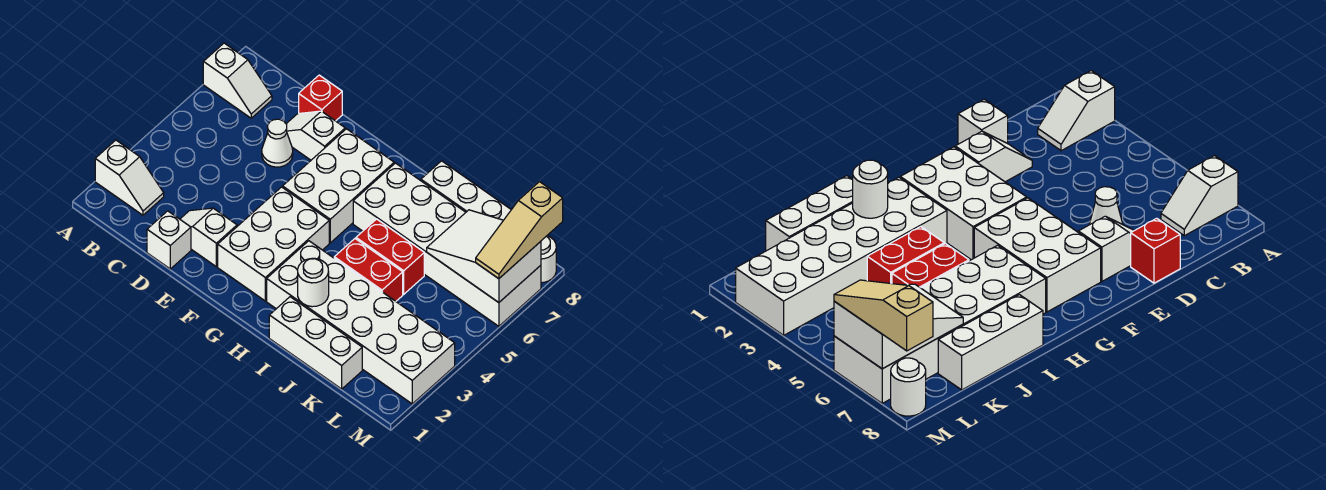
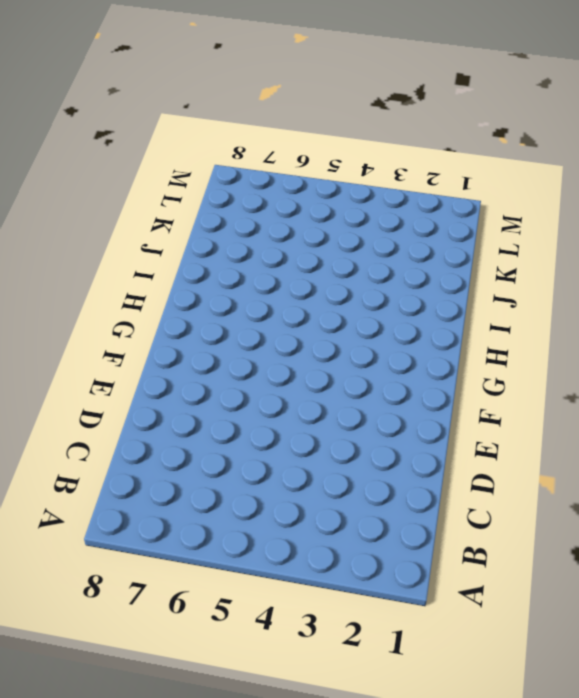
none -> white 1x2 slope [95,140,164,215]
none -> white 1x2 slope [203,43,272,118]
none -> white 1x1 brick [147,211,191,269]

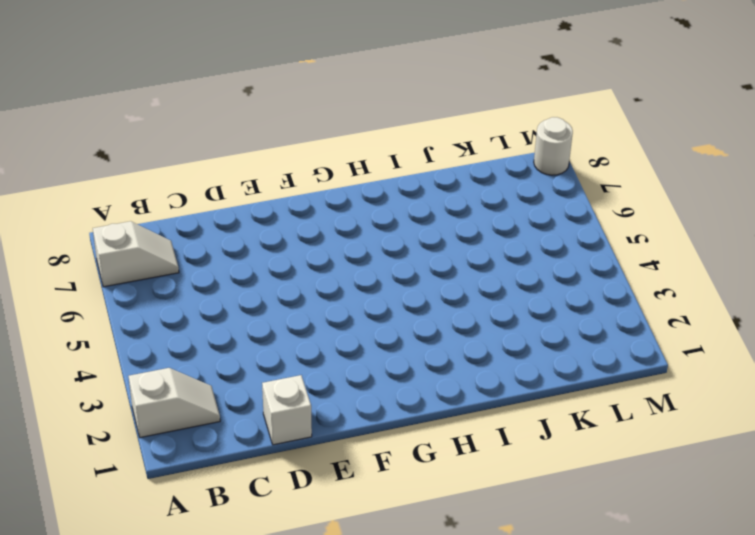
none -> white 1x2 slope [180,208,237,267]
none -> white 1x1 cone [262,119,293,167]
none -> white 1x2 slope [287,111,345,160]

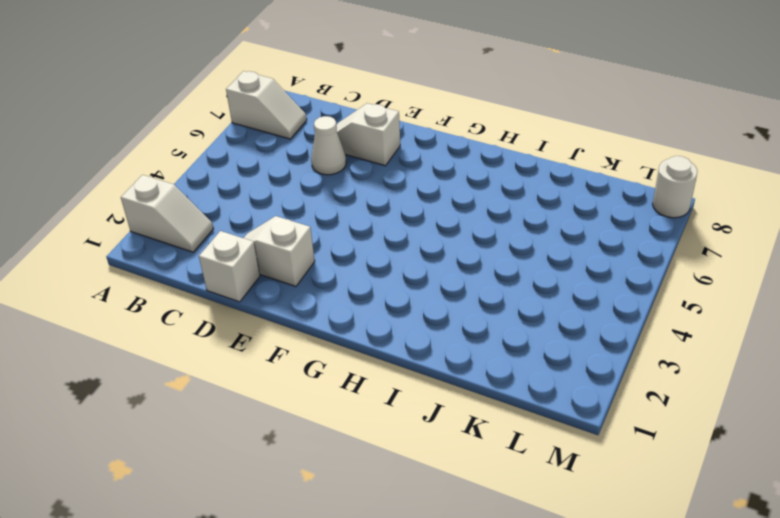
none -> red 1x1 brick [299,75,342,121]
none -> white 2x3 brick [218,187,329,301]
none -> white 2x3 brick [283,129,394,243]

